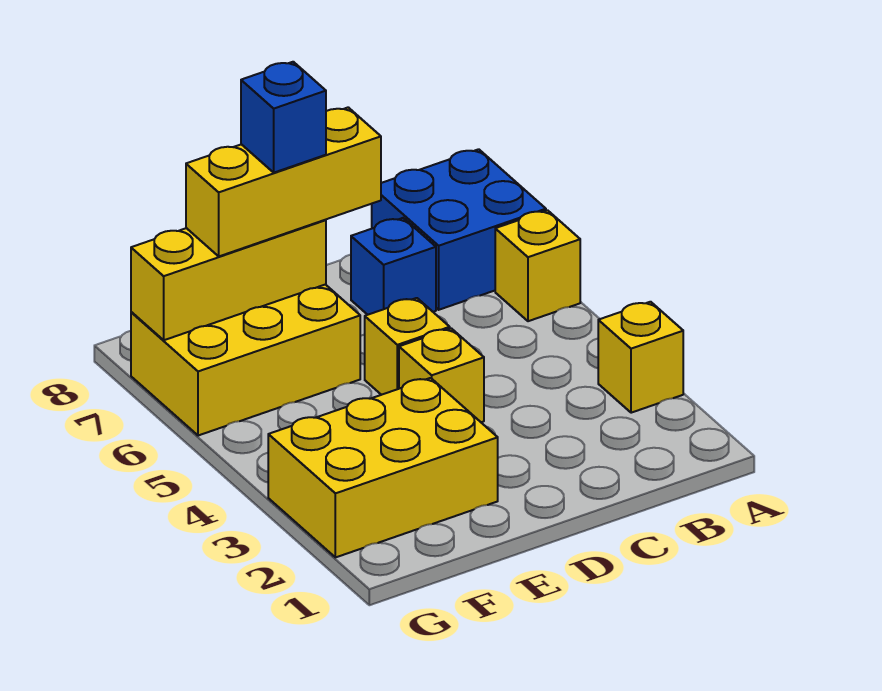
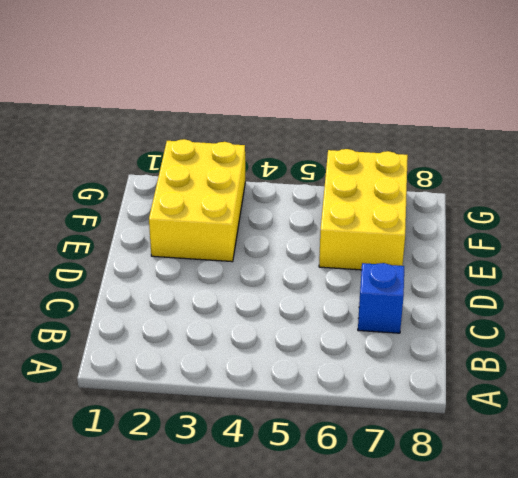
none -> yellow 1x1 brick [598,302,683,413]
none -> yellow 1x1 brick [495,210,580,321]

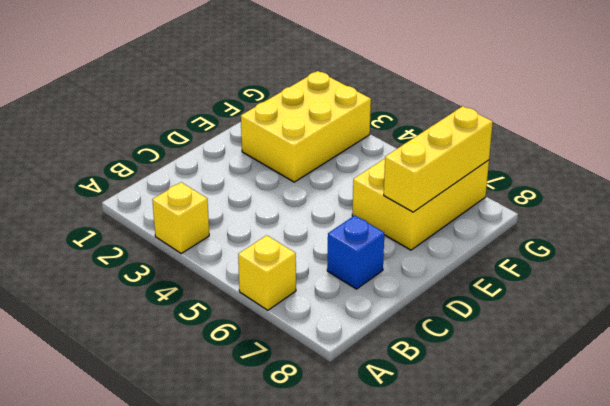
none -> blue 2x2 brick [372,149,546,310]
none -> yellow 1x1 brick [399,328,484,422]

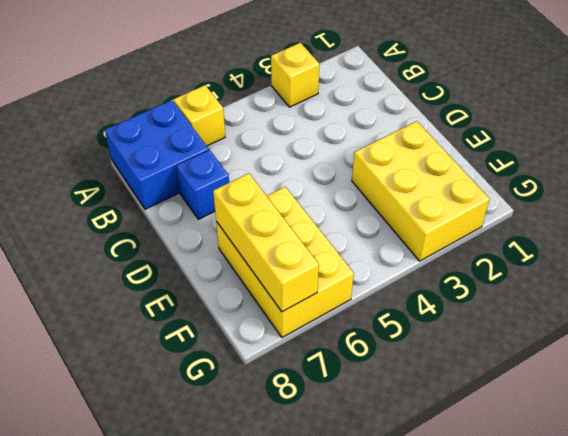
none -> yellow 1x1 brick [399,328,484,422]
none -> yellow 1x1 brick [365,298,450,395]

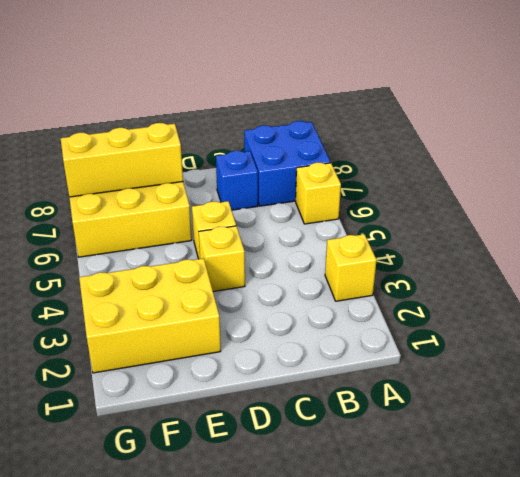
none -> yellow 1x3 brick [186,107,381,256]
none -> blue 1x1 brick [241,62,326,173]

